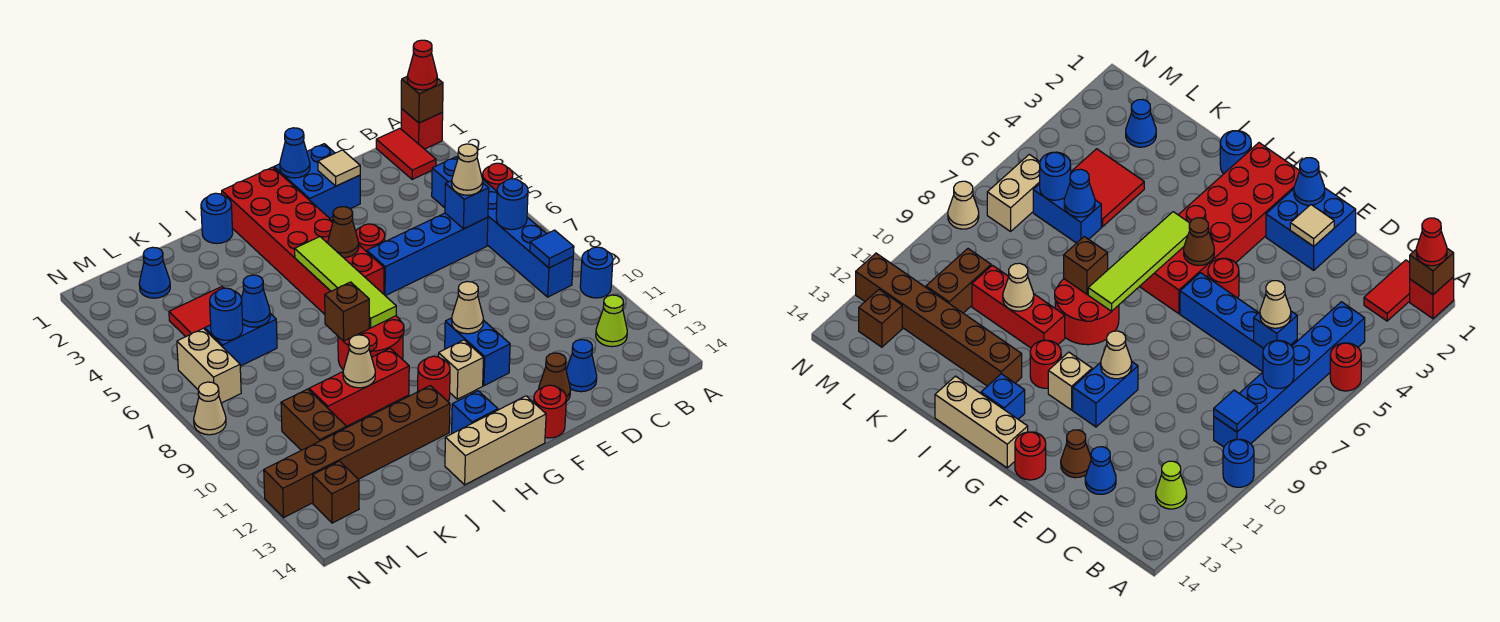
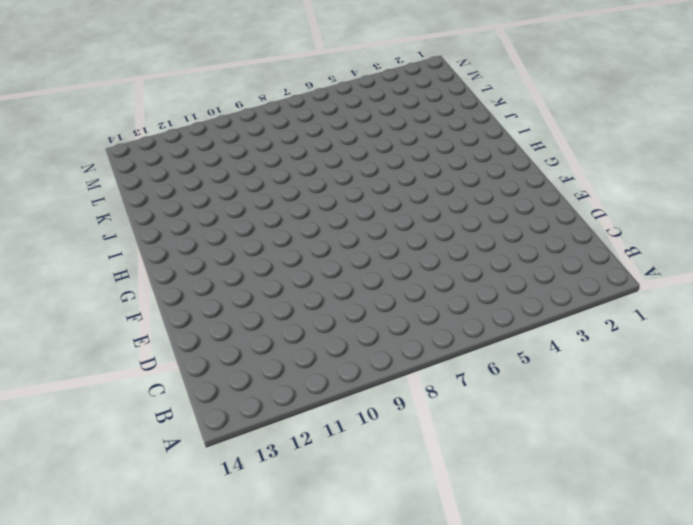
none -> red 1x1 brick [401,109,443,149]
none -> red 1x1 round brick [483,163,513,191]
none -> blue 1x1 round brick [580,247,613,298]
none -> red 1x2 tile [376,128,436,180]

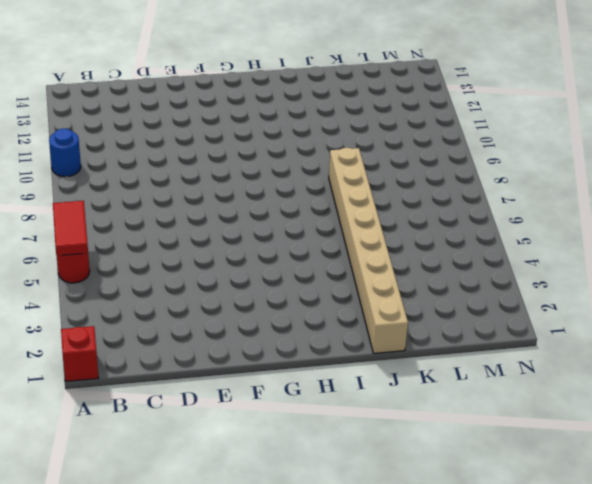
red 1x2 tile [53,201,88,256] -> red 1x2 tile moved to [376,128,436,180]
tan 1x8 brick [329,148,408,353] -> none
none -> blue 1x6 brick [432,157,573,297]
none -> lime 1x1 cone [596,295,627,347]
none -> blue 1x4 brick [367,213,488,296]
none -> blue 1x1 cone [566,340,597,392]

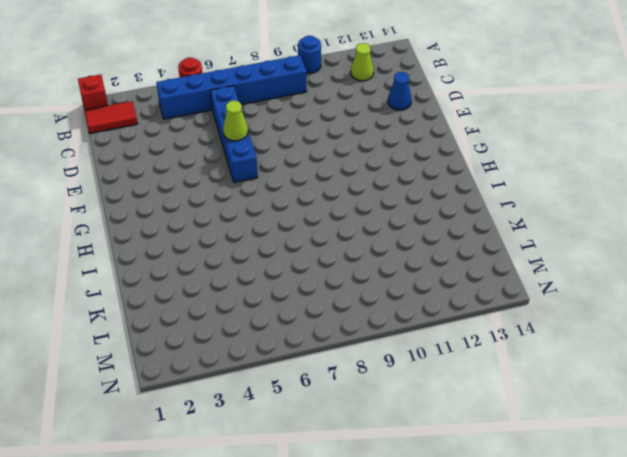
lime 1x1 cone [223,101,248,141] -> none
none -> blue 2x2 brick [274,144,360,218]
none -> brown 1x1 cone [539,353,571,402]
none -> red 1x1 round brick [356,224,385,252]
none -> blue 1x2 brick [445,318,510,386]

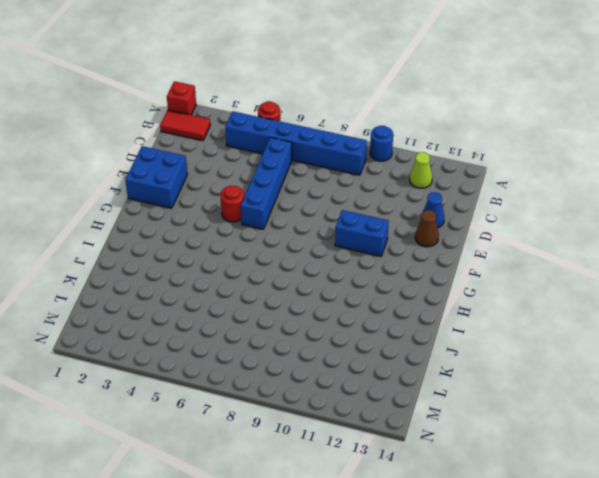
none -> red 1x1 round brick [534,385,566,438]
none -> red 2x6 brick [222,167,384,314]
none -> tan 1x1 brick [438,340,483,399]
none -> tan 1x3 brick [445,396,546,485]

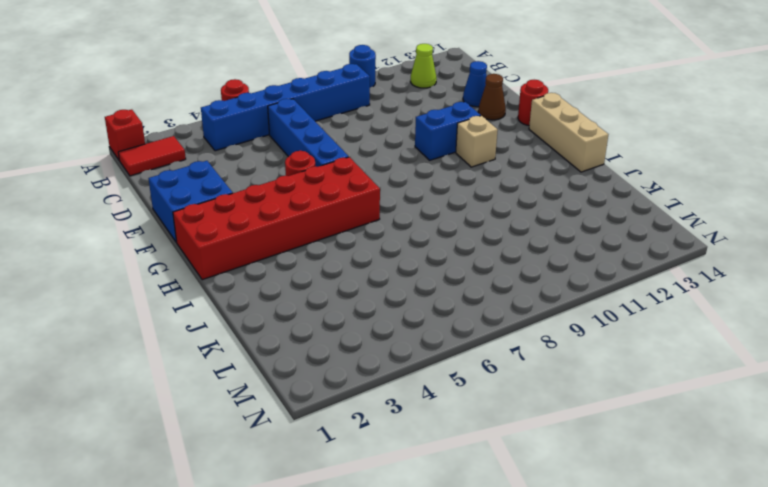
none -> red 2x2 round brick [338,316,404,370]
none -> red 1x1 round brick [418,356,450,402]
none -> blue 1x1 brick [452,391,498,434]
none -> blue 1x1 round brick [201,193,233,243]

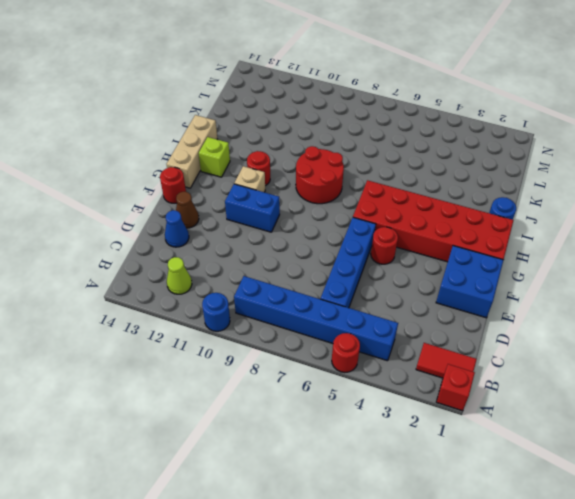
lime 1x1 brick [199,137,230,177] -> blue 1x1 brick [452,391,498,434]
none -> red 1x3 brick [309,349,409,426]
none -> brown 1x6 brick [264,386,450,517]
none -> red 2x2 tile [169,287,223,337]
none -> blue 1x2 brick [205,314,277,366]

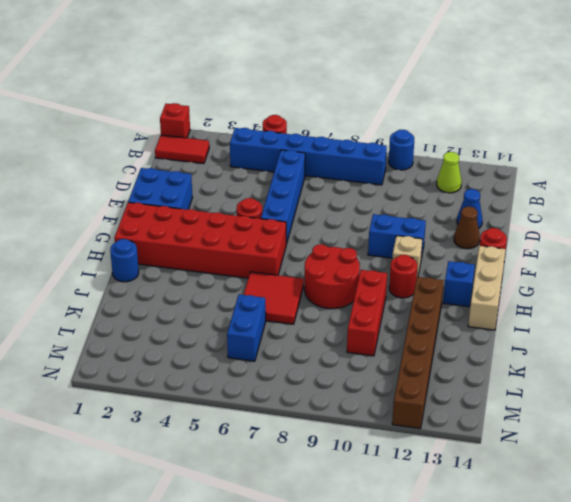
red 2x2 tile [244,272,304,324] -> red 2x2 tile moved to [169,287,223,337]
none -> blue 1x1 cone [139,247,170,298]
none -> brown 1x2 brick [281,389,347,450]
none -> tan 1x2 brick [177,328,241,403]
none -> brown 1x1 brick [312,461,359,523]

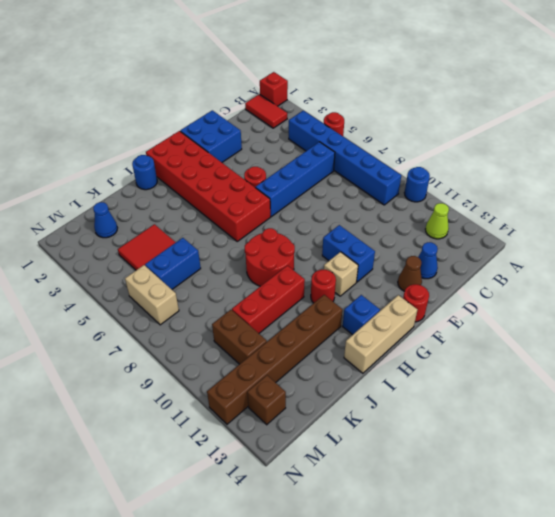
none -> tan 1x1 cone [194,382,226,435]
none -> brown 1x1 brick [401,77,443,123]
none -> blue 1x1 round brick [496,179,528,230]
none -> blue 1x1 tile [530,230,574,268]

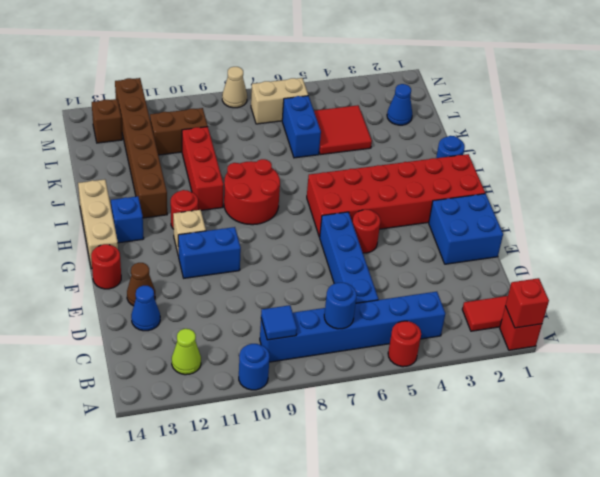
red 1x1 brick [505,278,549,328] -> brown 1x1 brick [401,77,443,123]
none -> blue 1x1 brick [445,181,489,229]
none -> tan 1x1 tile [318,150,360,186]
none -> blue 1x1 cone [280,128,310,178]
none -> tan 1x1 cone [452,282,483,334]

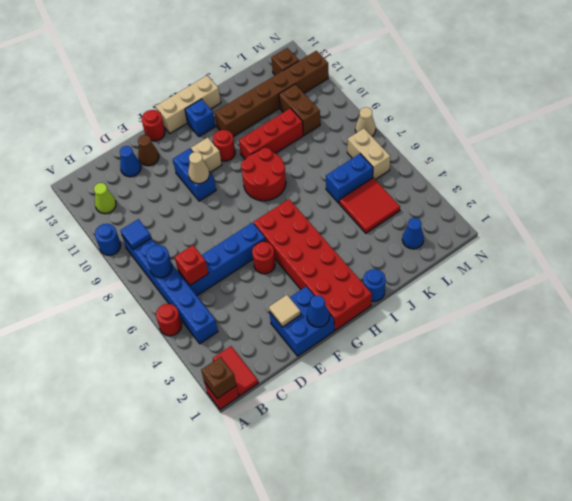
red 1x1 brick [175,245,208,285] -> blue 1x1 brick [445,181,489,229]
none -> brown 1x1 cone [328,207,359,258]
none -> lime 1x4 tile [295,237,396,328]
none -> brown 1x1 brick [325,282,369,341]
none -> tan 1x1 cone [343,335,375,388]

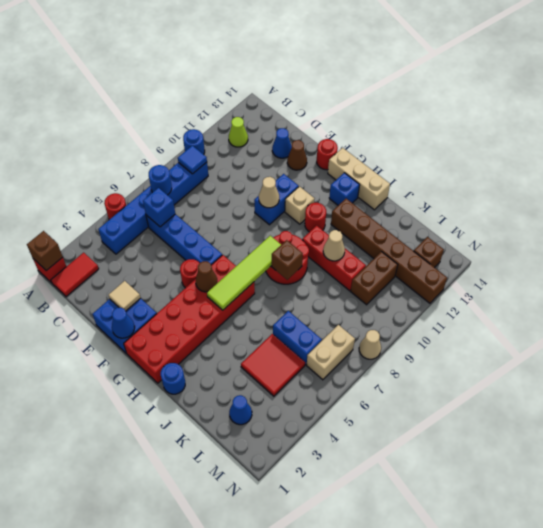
none -> blue 1x1 cone [241,275,270,327]
none -> blue 1x1 round brick [210,288,243,340]
none -> red 1x1 cone [407,40,437,90]
none -> tan 1x1 cone [452,144,483,195]

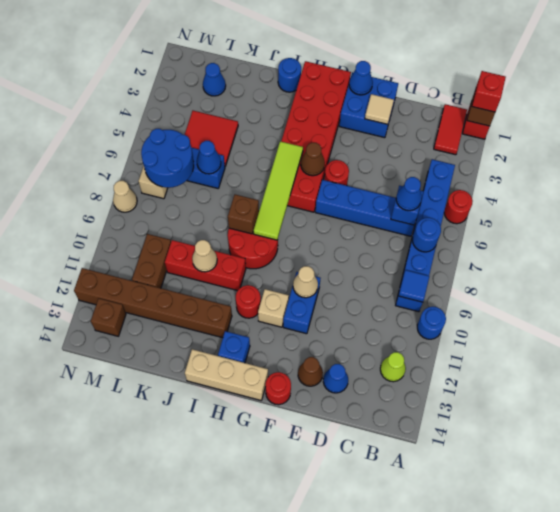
red 1x1 brick [472,71,506,112] -> red 1x1 cone [407,40,437,90]
blue 1x1 cone [396,177,422,211] -> tan 1x1 cone [452,144,483,195]
blue 2x2 round brick [141,129,194,188] -> blue 1x1 round brick [210,288,243,340]

